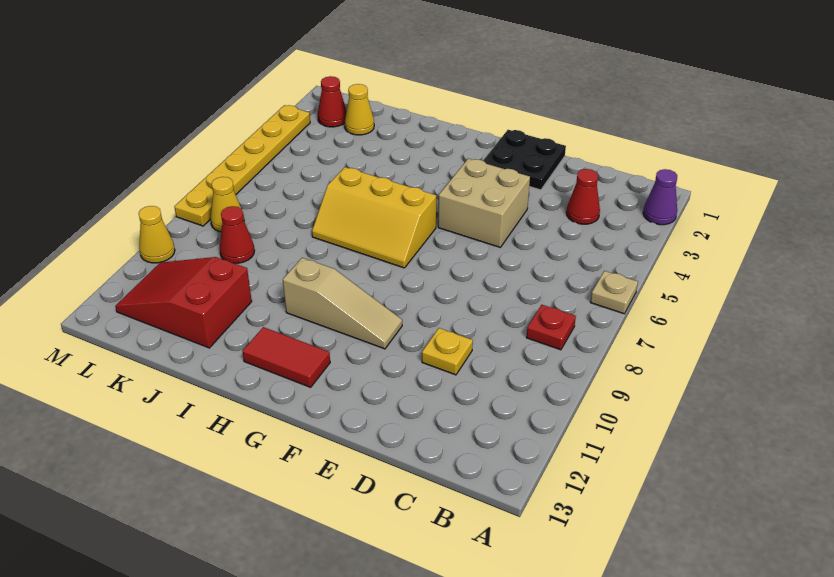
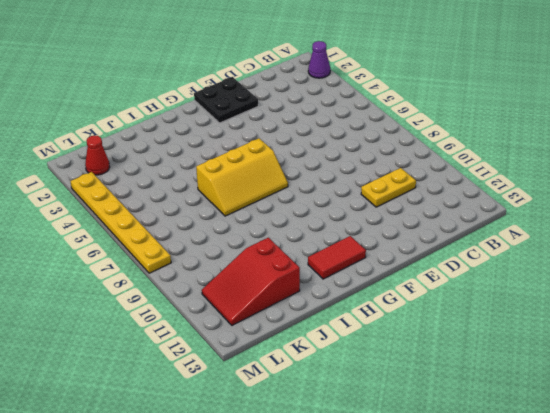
yellow 1x2 plate [361,168,416,207] -> yellow 1x1 plate [422,328,473,375]
none -> tan 1x1 plate [590,271,638,314]
none -> red 1x1 plate [526,305,576,350]
none -> red 1x1 cone [566,169,600,224]

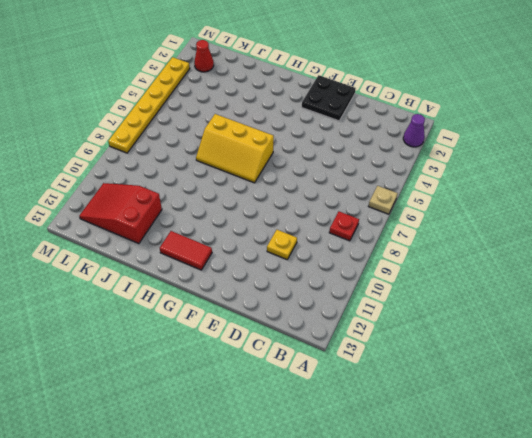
none -> red 1x1 cone [566,169,600,224]
none -> tan 2x2 brick [438,158,530,247]
none -> tan 1x3 slope [283,258,402,349]

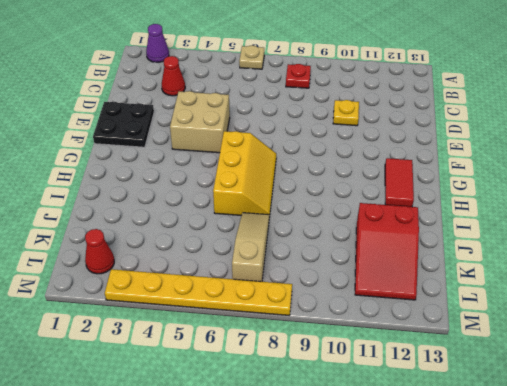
tan 1x3 slope [232,213,269,282] -> tan 1x3 slope moved to [283,258,402,349]
none -> yellow 1x1 cone [345,84,374,135]
none -> red 1x1 cone [220,206,255,263]
none -> yellow 1x1 cone [210,177,244,232]

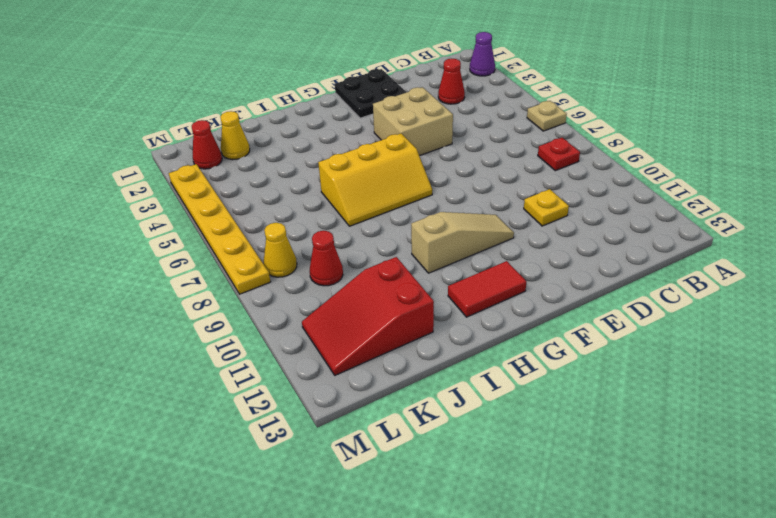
none -> yellow 1x1 cone [139,206,175,263]

